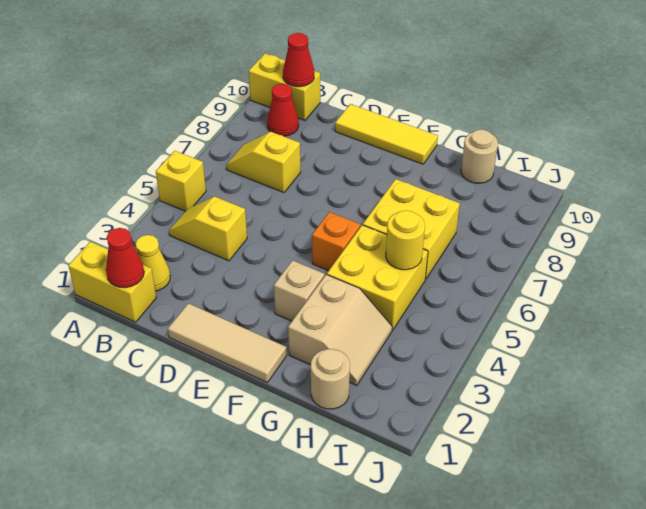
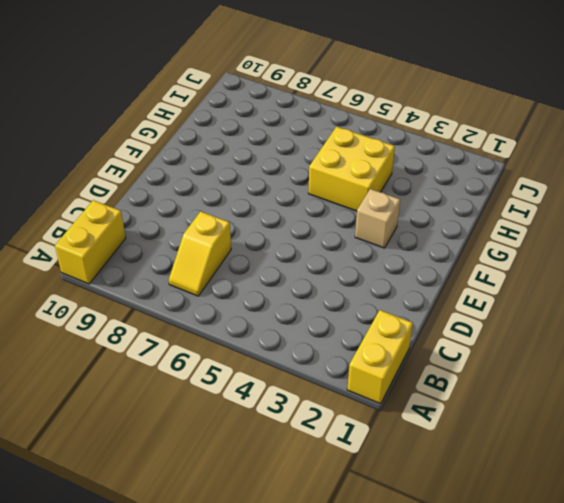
none -> yellow 1x1 brick [156,151,206,211]
none -> yellow 1x1 cone [136,235,170,291]
none -> yellow 1x2 slope [169,196,247,261]

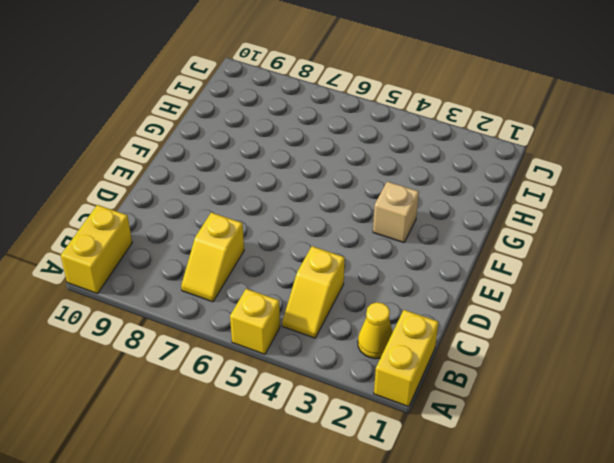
none -> red 1x1 cone [267,84,299,136]
none -> tan 1x3 tile [168,303,287,383]
none -> yellow 1x3 tile [335,104,438,164]

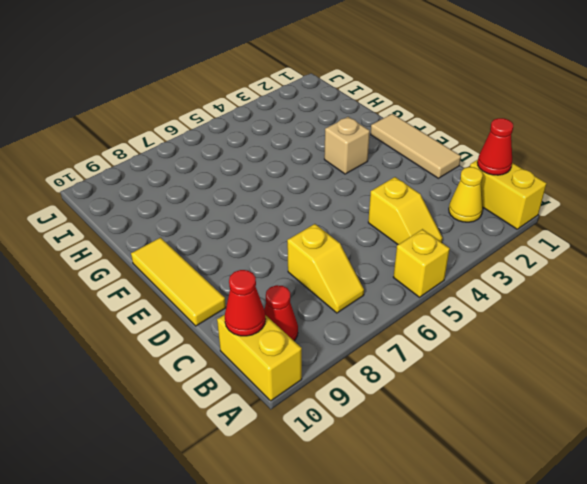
none -> orange 1x1 brick [312,212,360,271]
none -> tan 2x2 slope [288,275,392,386]
none -> yellow 2x2 brick [327,225,428,330]

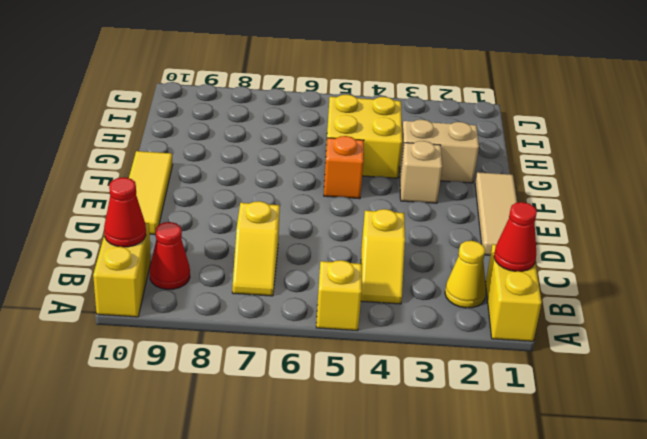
none -> yellow 2x2 brick [363,179,460,279]
none -> tan 1x1 round brick [311,349,350,409]
none -> tan 1x1 round brick [461,130,498,183]

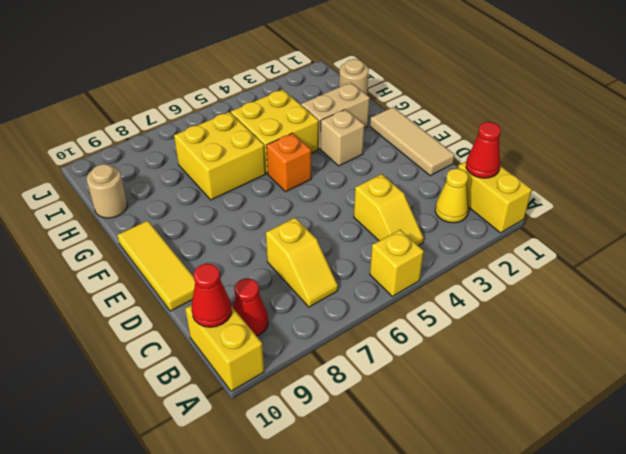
none -> yellow 1x1 round brick [386,210,425,270]

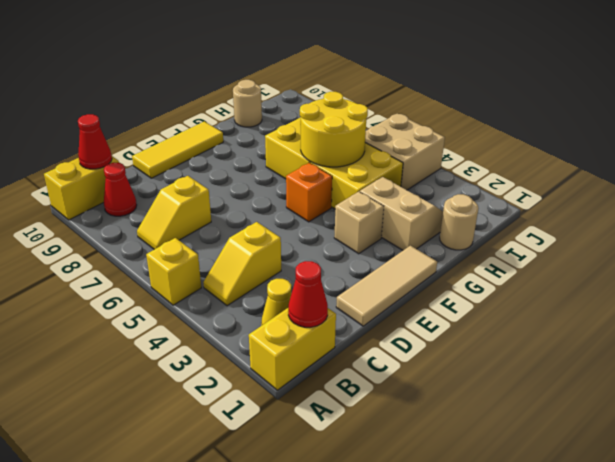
yellow 2x2 round brick [300,92,368,167] -> yellow 1x1 round brick [386,210,425,270]
tan 2x2 brick [365,114,445,190] -> none

